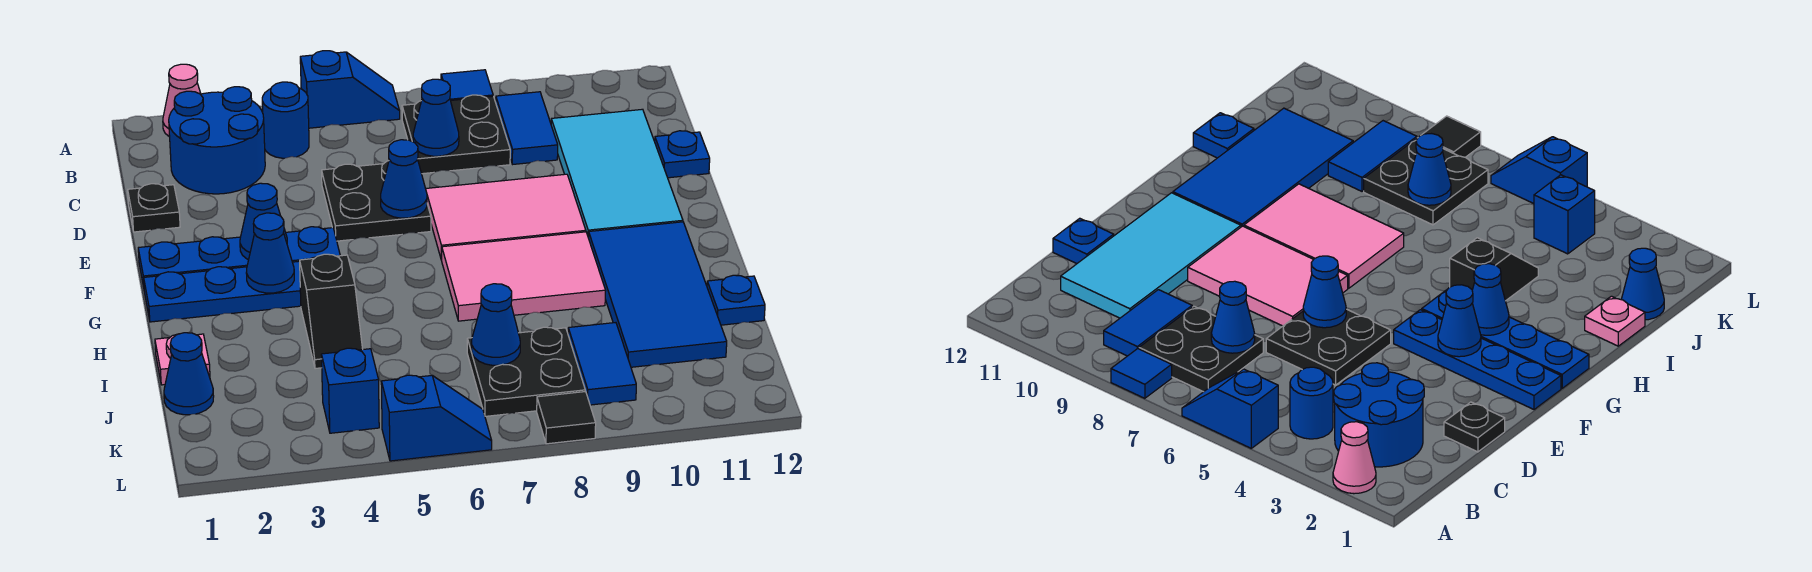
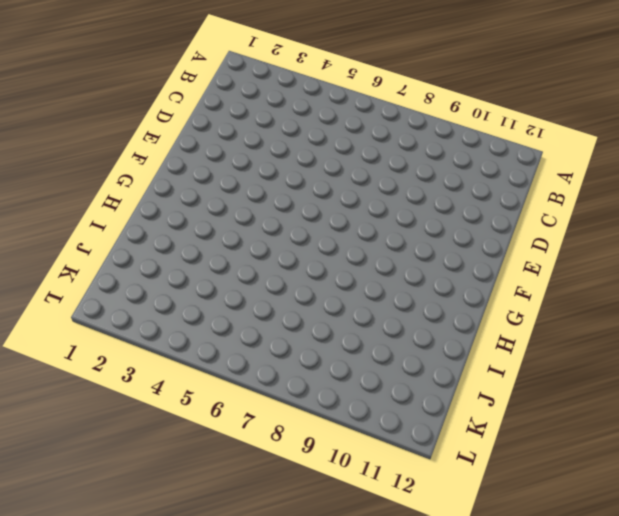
none -> pink 1x1 cone [163,64,201,137]
none -> blue 1x2 slope [300,51,400,128]
none -> blue 1x1 tile [441,70,493,101]
none -> blue 2x2 round brick [169,87,265,194]

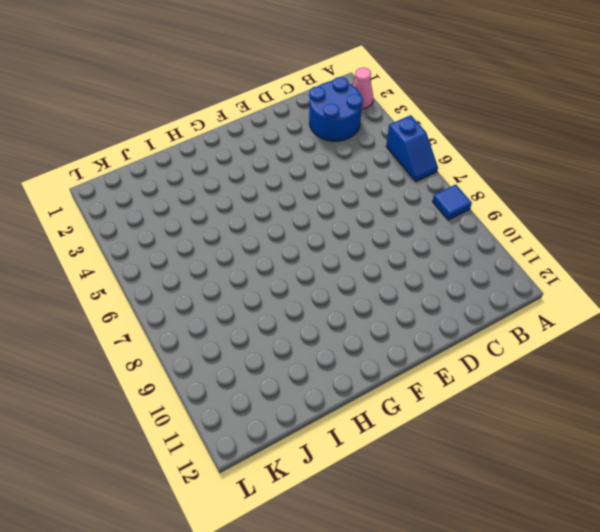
none -> blue 1x1 round brick [262,82,309,158]
none -> black 2x2 plate [402,95,510,174]
none -> blue 1x2 tile [496,92,558,164]
none -> cyan 2x4 tile [551,109,683,237]

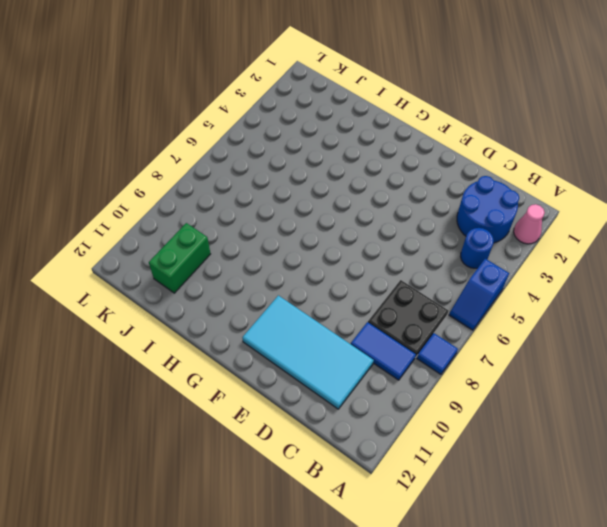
green 1x2 brick [149,223,210,293] -> blue 2x4 tile [588,222,727,367]
none -> black 1x1 plate [128,184,180,232]
none -> black 2x2 plate [322,161,431,241]
none -> blue 1x1 plate [655,131,710,178]
none -> pink 2x3 tile [426,174,586,260]

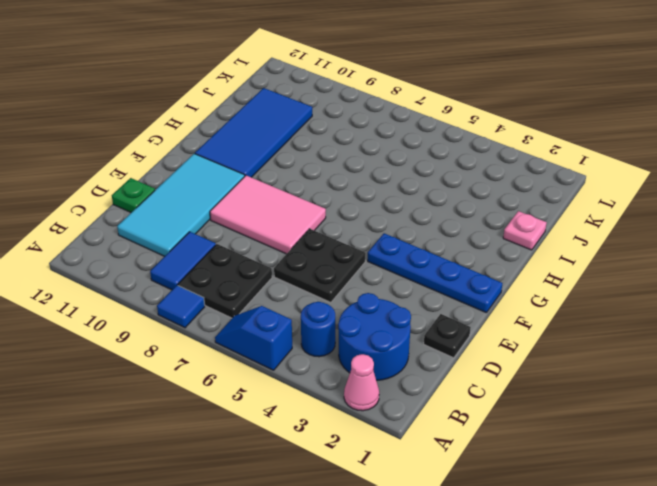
green 1x1 plate [112,178,155,212] -> blue 1x1 plate [655,131,710,178]
none -> blue 1x4 plate [144,257,316,322]
none -> pink 2x3 tile [442,232,606,321]
none -> black 1x2 slope [300,254,363,369]
none -> blue 1x1 plate [707,275,765,325]

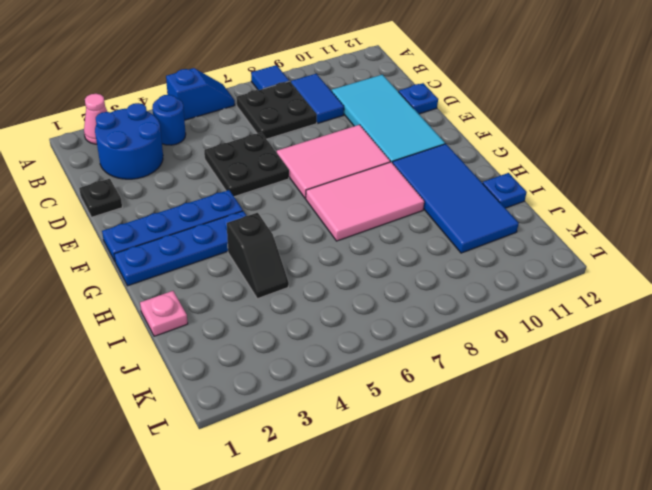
none -> blue 1x1 cone [164,333,214,415]
none -> black 2x2 plate [467,327,585,416]
none -> blue 1x2 tile [568,323,636,405]
none -> blue 1x1 brick [321,348,379,433]

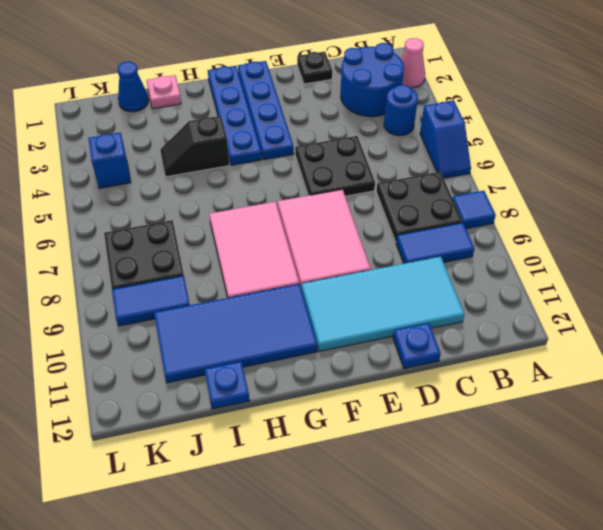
none -> blue 1x2 slope [381,375,492,461]
none -> black 1x1 tile [537,391,596,444]
none -> blue 1x1 cone [413,79,459,156]
none -> blue 1x1 cone [381,140,427,218]

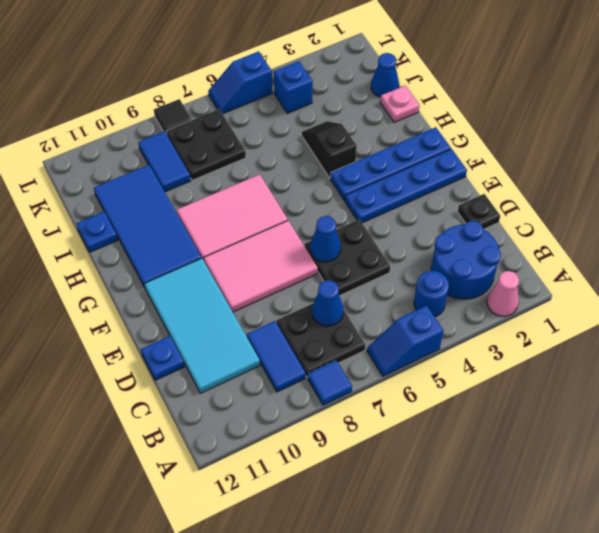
none -> blue 1x1 cone [240,183,287,260]
none -> blue 1x1 cone [246,213,294,293]
none -> blue 1x1 cone [472,284,520,365]

